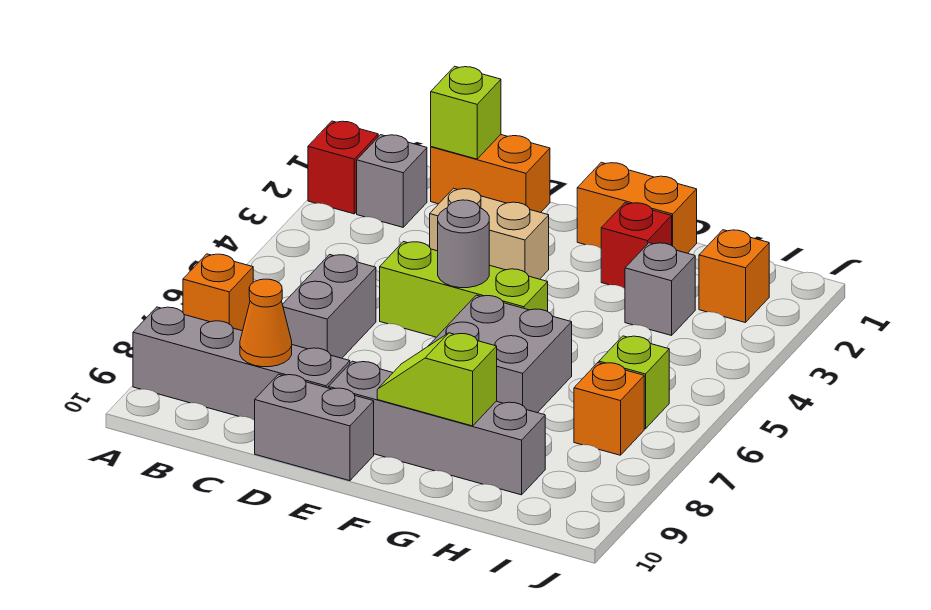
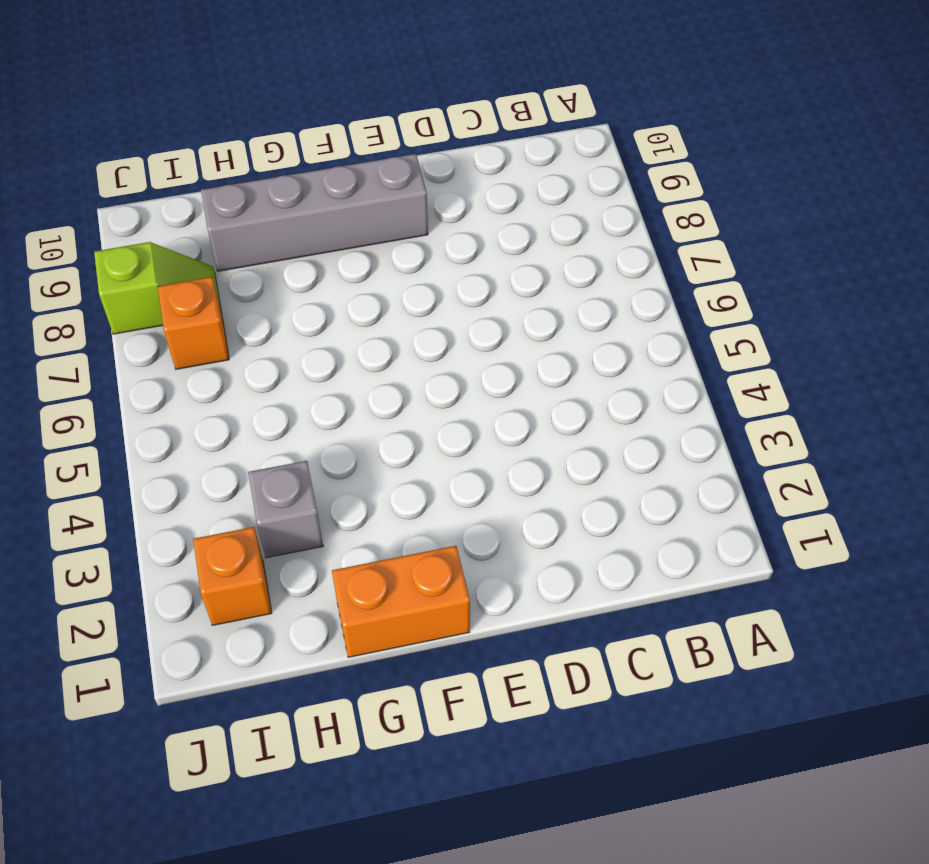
lime 1x2 slope [94,242,222,334] -> lime 1x2 slope moved to [377,333,497,426]
none -> red 1x1 brick [308,121,378,214]
none -> orange 1x1 brick [183,254,253,331]
none -> grey 1x4 brick [133,307,350,420]

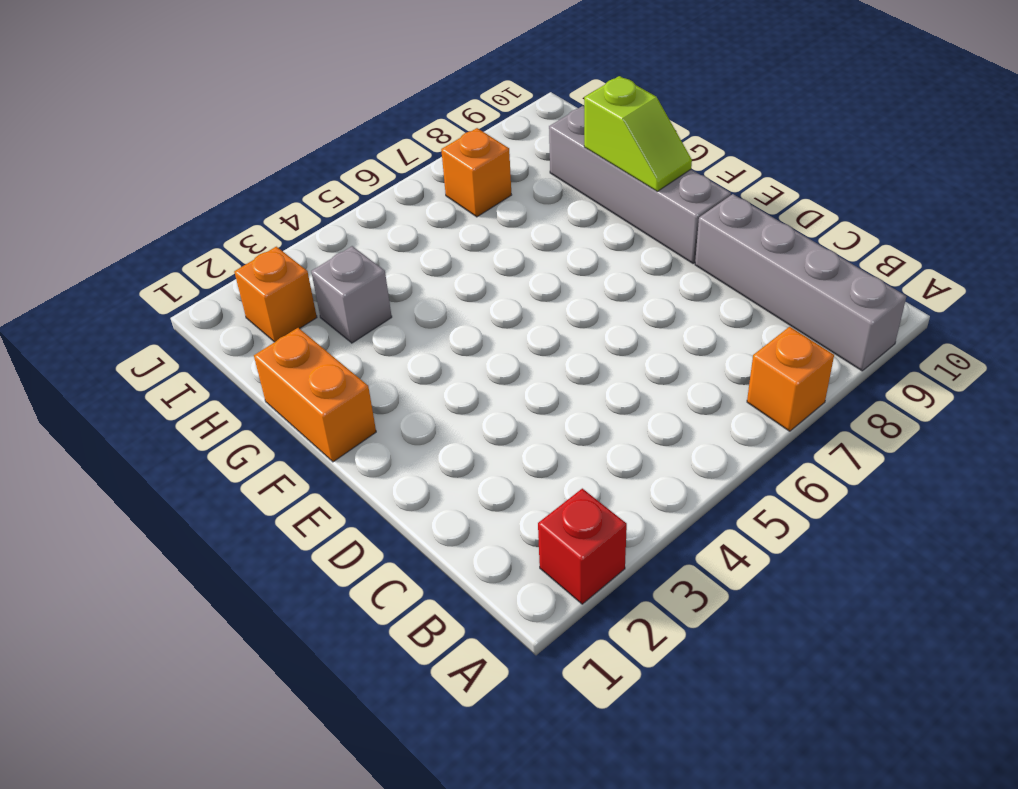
none -> grey 1x1 brick [357,135,427,227]
none -> orange 1x2 brick [431,135,550,213]
none -> grey 1x2 brick [282,255,376,358]

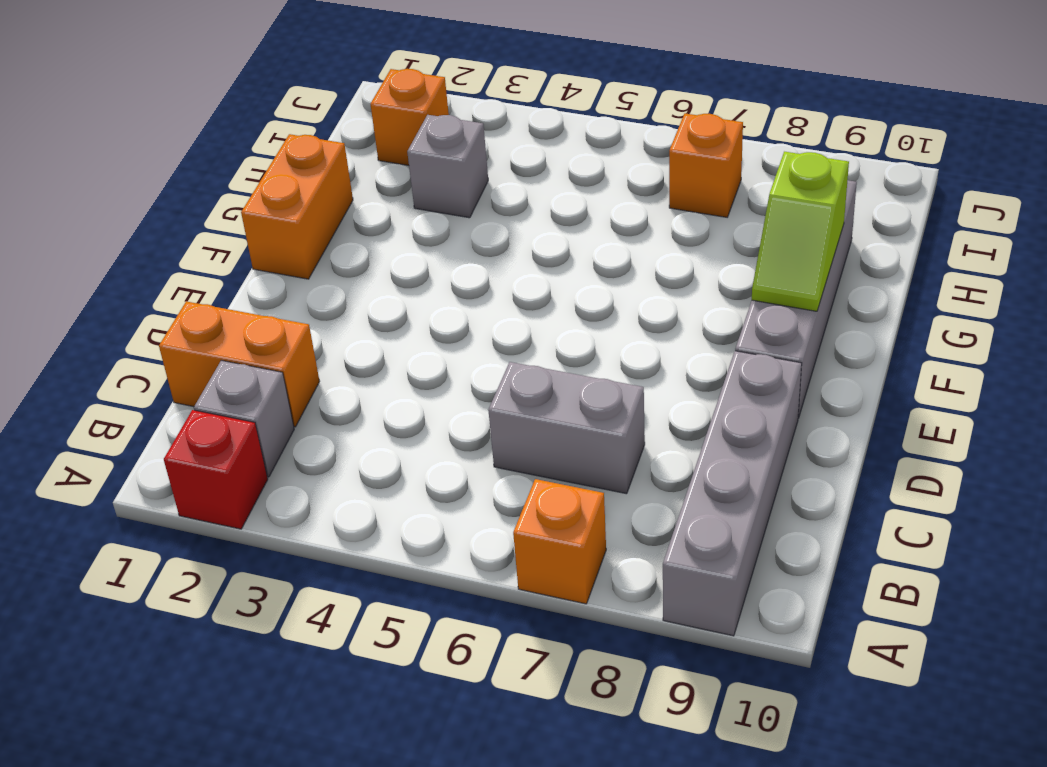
orange 1x2 brick [159,301,320,427] -> orange 1x2 brick turned to [431,135,550,213]
none -> tan 1x2 brick [430,188,549,279]
none -> lime 1x3 brick [380,242,548,337]
none -> grey 1x2 brick [255,374,374,481]

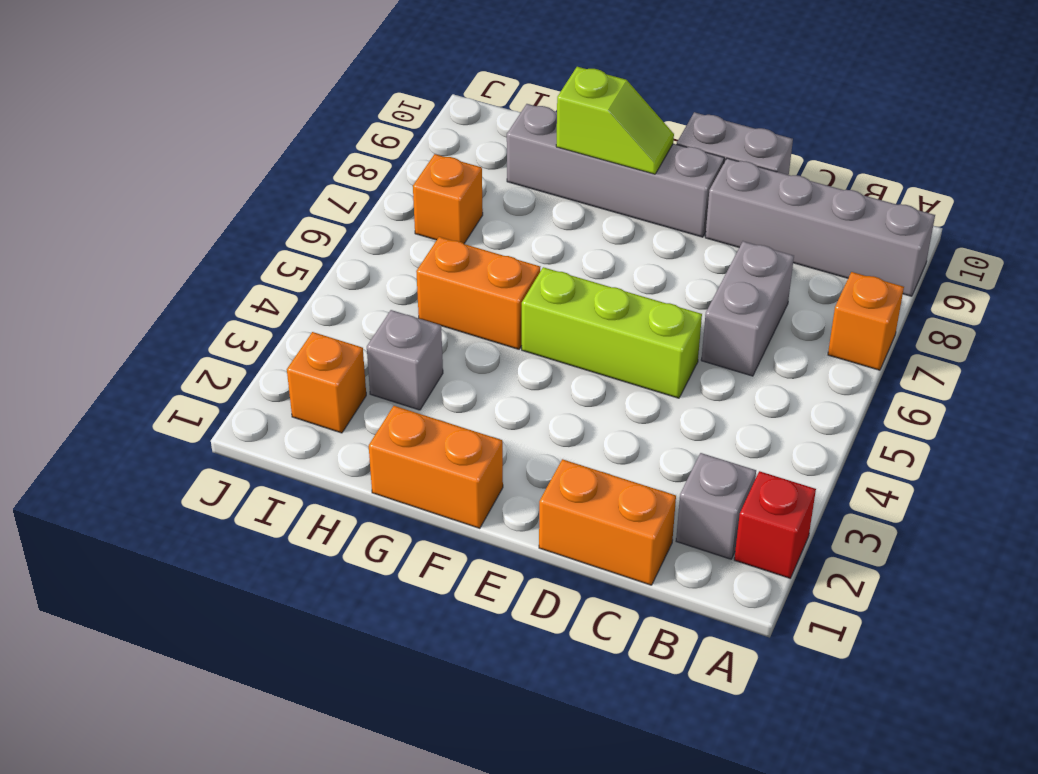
orange 1x2 brick [416,237,540,349] -> none
none -> tan 1x2 brick [430,188,549,279]
none -> grey 2x2 brick [429,295,572,413]
none -> red 1x1 brick [601,203,672,288]

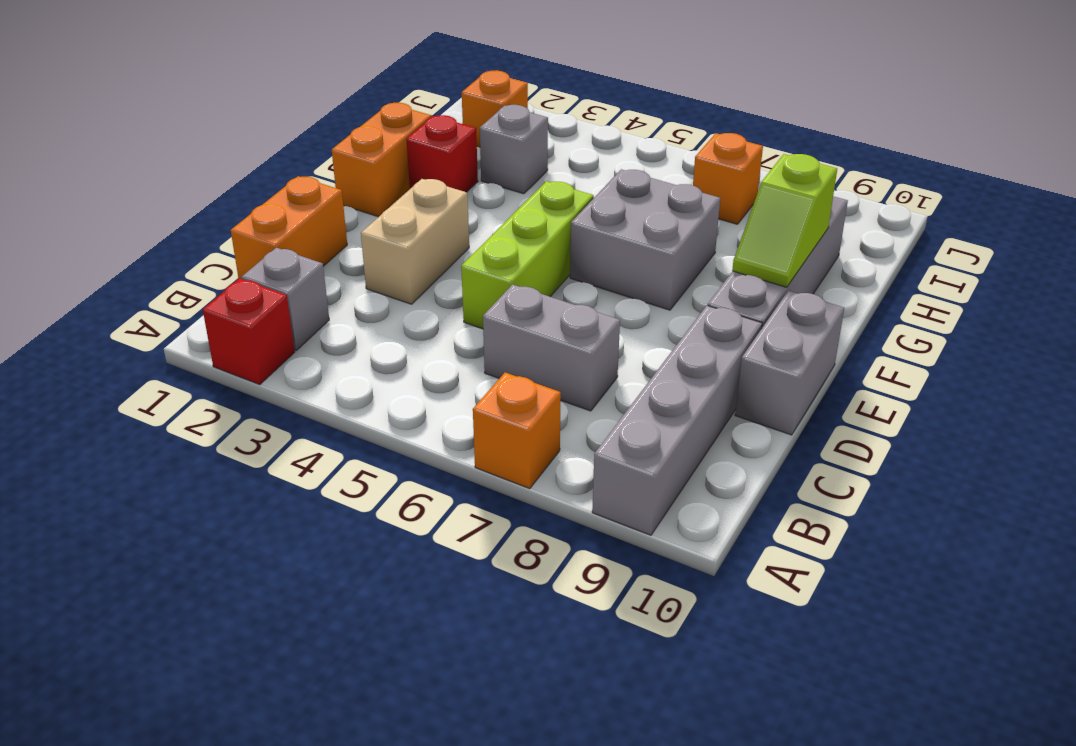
none -> lime 1x1 brick [599,336,669,429]
none -> lime 1x1 brick [431,66,501,159]
none -> orange 1x1 cone [240,279,292,367]

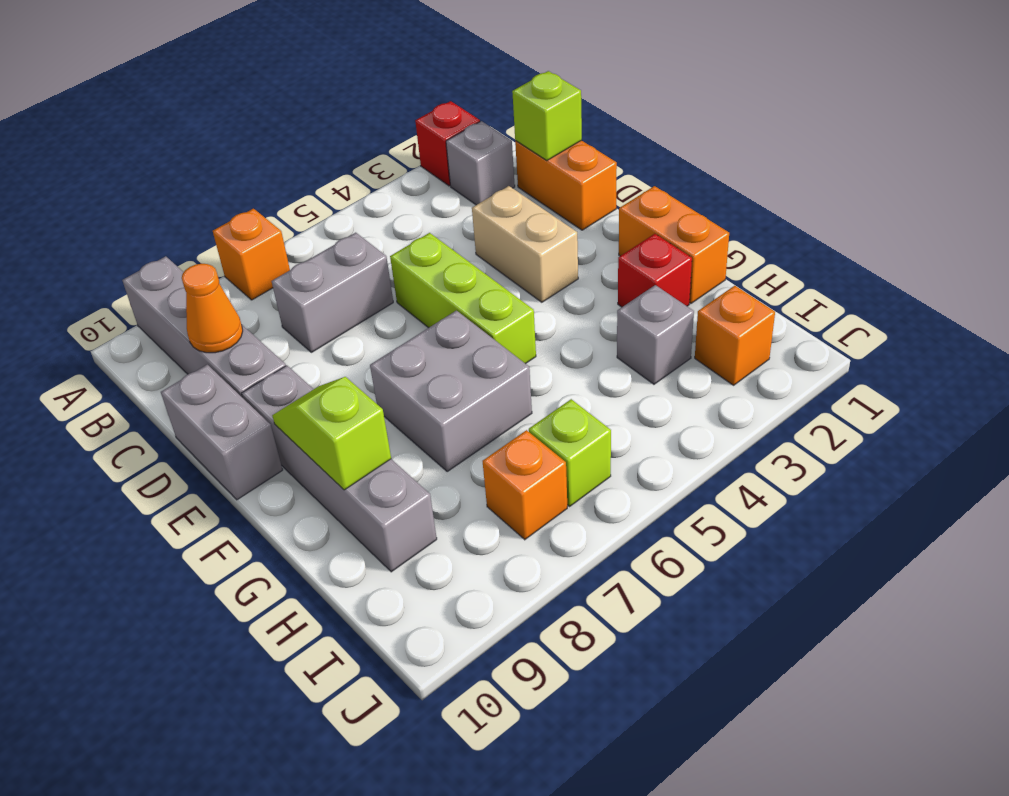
none -> grey 1x1 round brick [438,200,489,288]

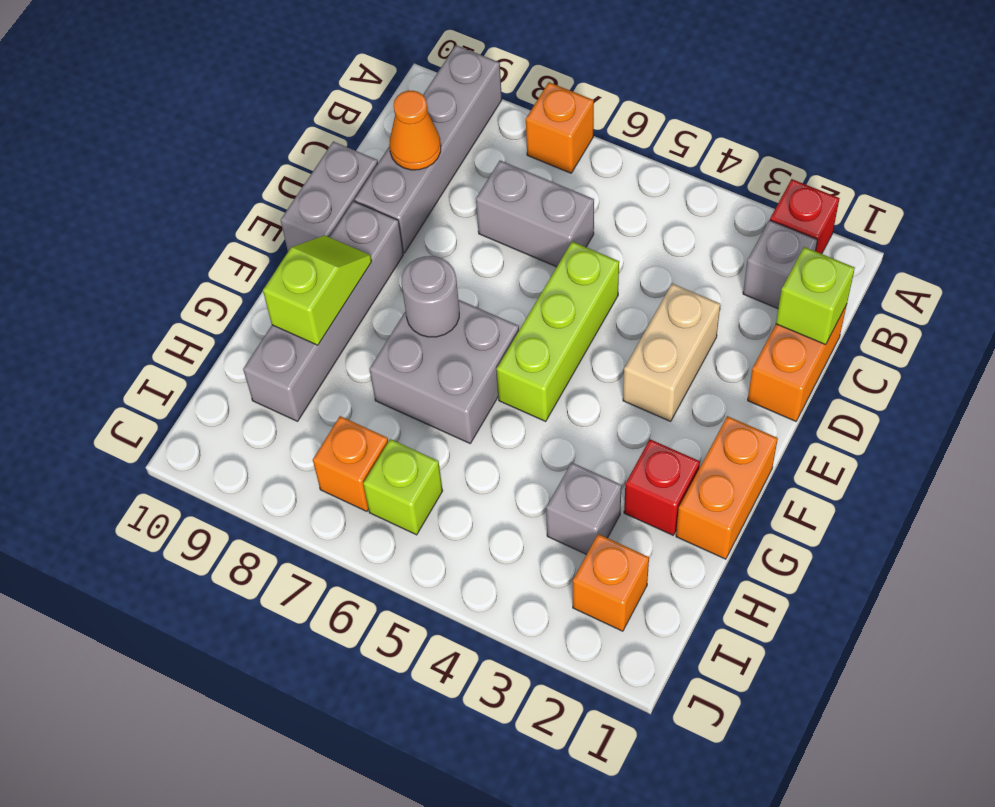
grey 1x1 round brick [402,256,459,337] -> grey 1x1 round brick moved to [438,200,489,288]

